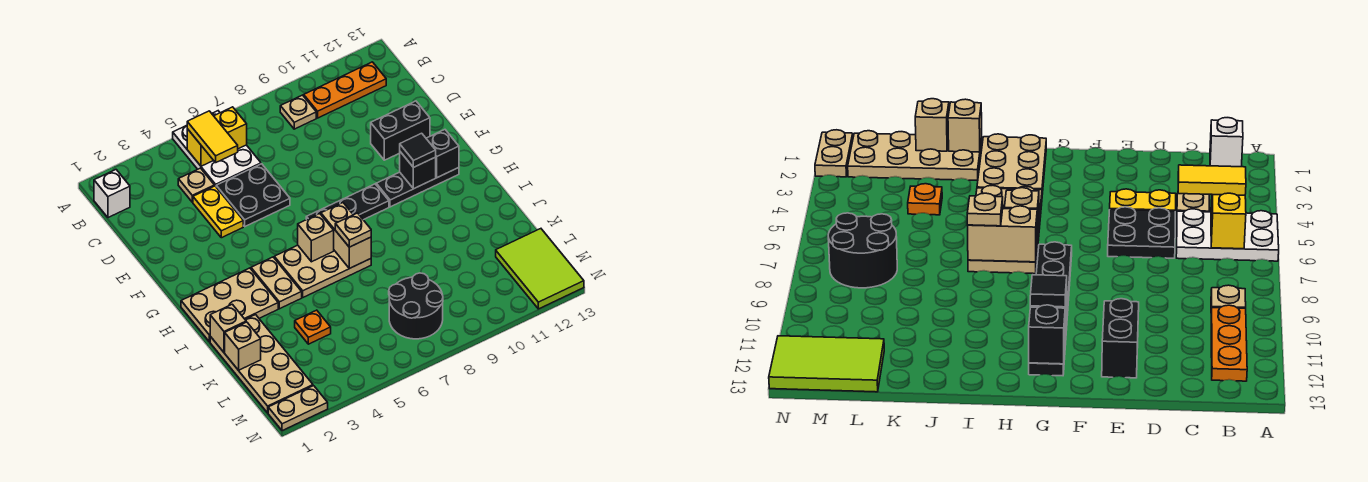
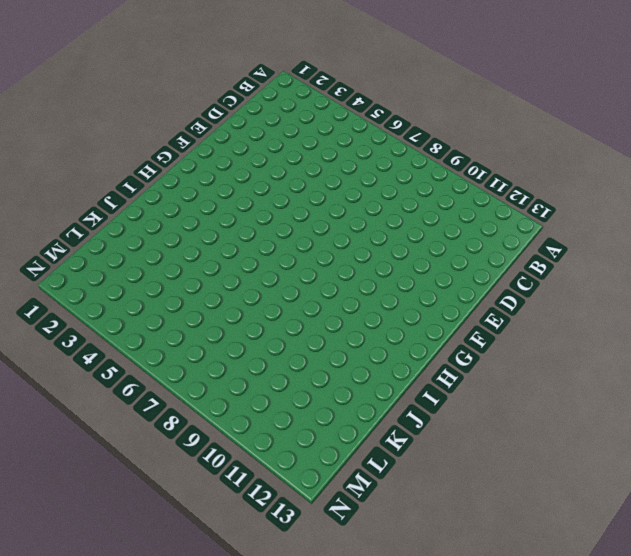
none -> white 2x3 plate [173,111,261,186]
none -> white 1x1 brick [94,170,130,218]
none -> tan 1x1 plate [280,95,316,129]

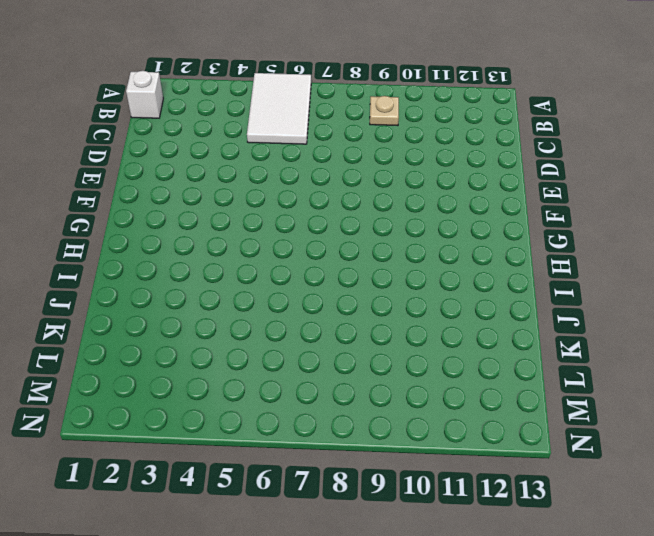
white 2x3 tile [247,73,311,144] -> white 2x3 plate [173,111,261,186]
none -> orange 1x3 plate [304,62,386,118]
none -> tan 1x1 plate [178,168,214,202]
none -> yellow 1x2 plate [193,186,243,238]

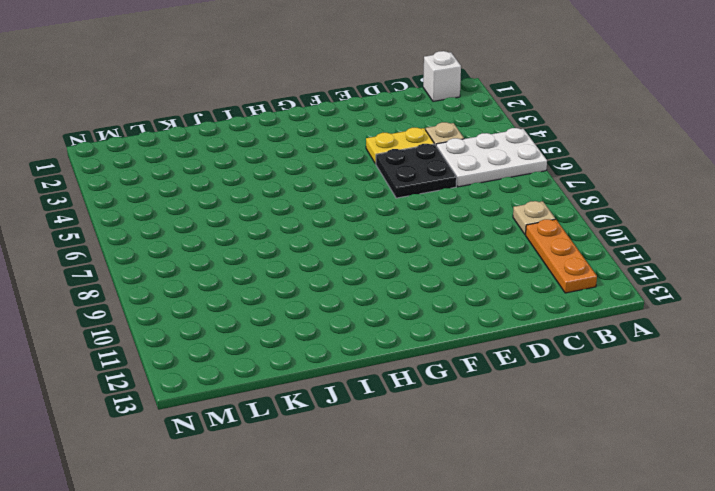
none -> black 1x2 brick [371,101,430,160]
none -> black 1x3 plate [306,184,389,220]
none -> black 1x3 plate [376,168,459,207]

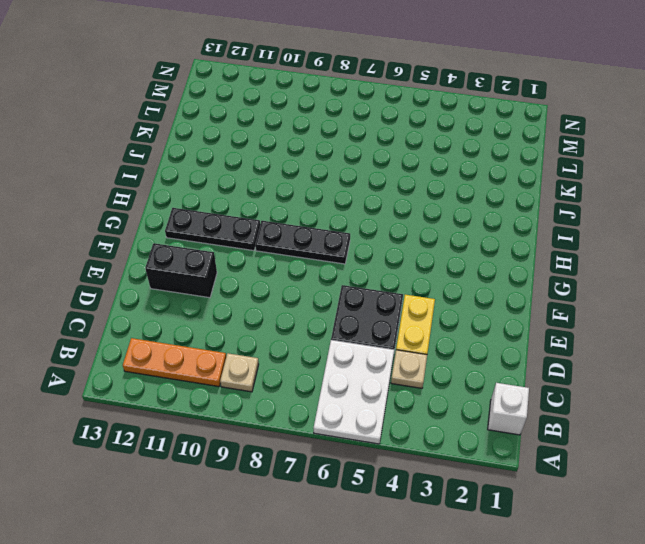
none -> tan 2x3 plate [181,268,278,342]
none -> tan 1x2 plate [251,257,302,309]
none -> tan 2x3 plate [274,245,371,297]

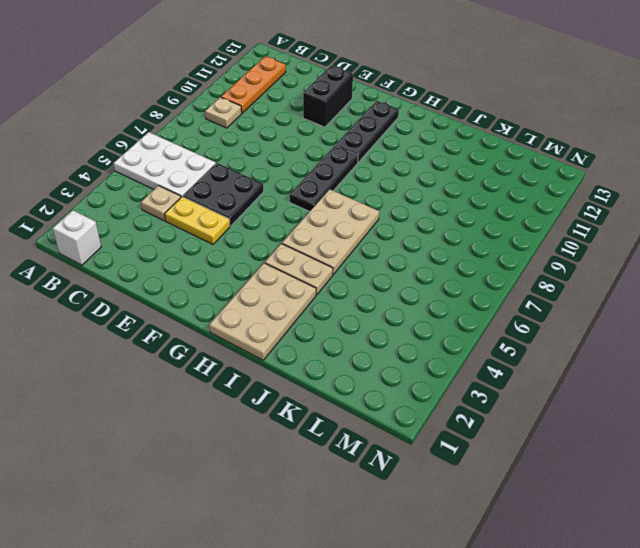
none -> tan 2x4 plate [210,315,313,413]
none -> orange 1x1 plate [295,310,331,344]
none -> black 2x2 round brick [389,273,443,339]

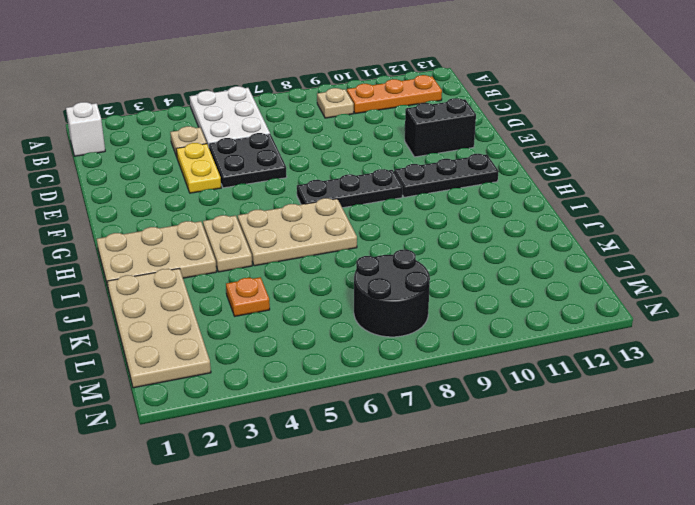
none -> lime 2x3 tile [496,229,584,309]
none -> tan 1x2 plate [268,386,328,431]
none -> yellow 1x2 brick [187,107,247,166]

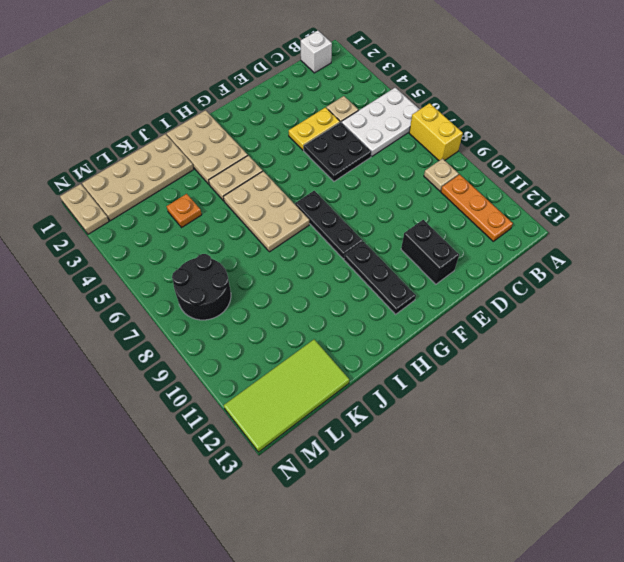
yellow 1x2 brick [409,103,463,161] -> yellow 1x2 brick moved to [187,107,247,166]
lime 2x4 tile [224,339,349,452] -> lime 2x3 tile [496,229,584,309]
none -> black 1x1 brick [400,152,436,189]
none -> black 1x1 brick [426,130,459,178]
none -> tan 1x1 brick [298,214,334,262]

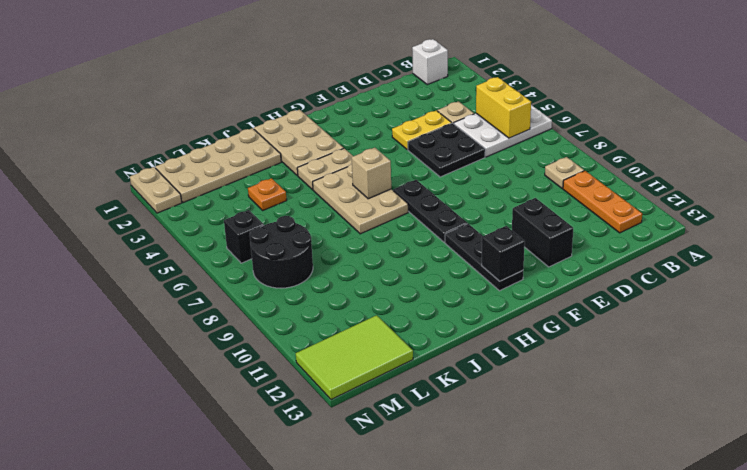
black 1x1 brick [224,210,264,263] -> black 1x1 brick moved to [400,152,436,189]
none -> tan 1x2 brick [321,203,371,269]
none -> tan 1x1 brick [210,304,246,352]
none -> tan 1x1 brick [225,322,261,370]

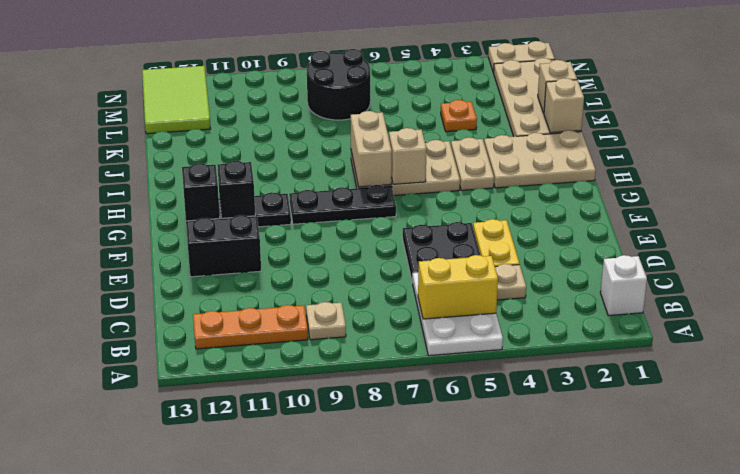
none -> yellow 1x2 tile [187,111,238,162]
none -> black 1x1 tile [400,133,436,168]
none -> tan 1x1 plate [335,213,371,247]

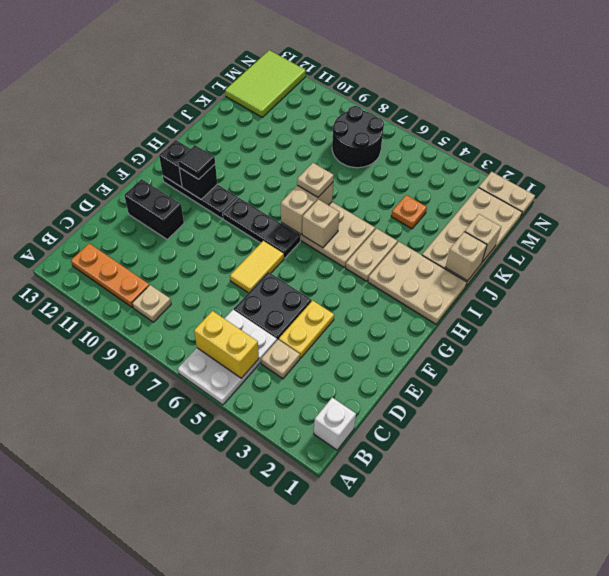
yellow 1x2 tile [230,241,284,293] -> yellow 1x2 tile moved to [187,111,238,162]

